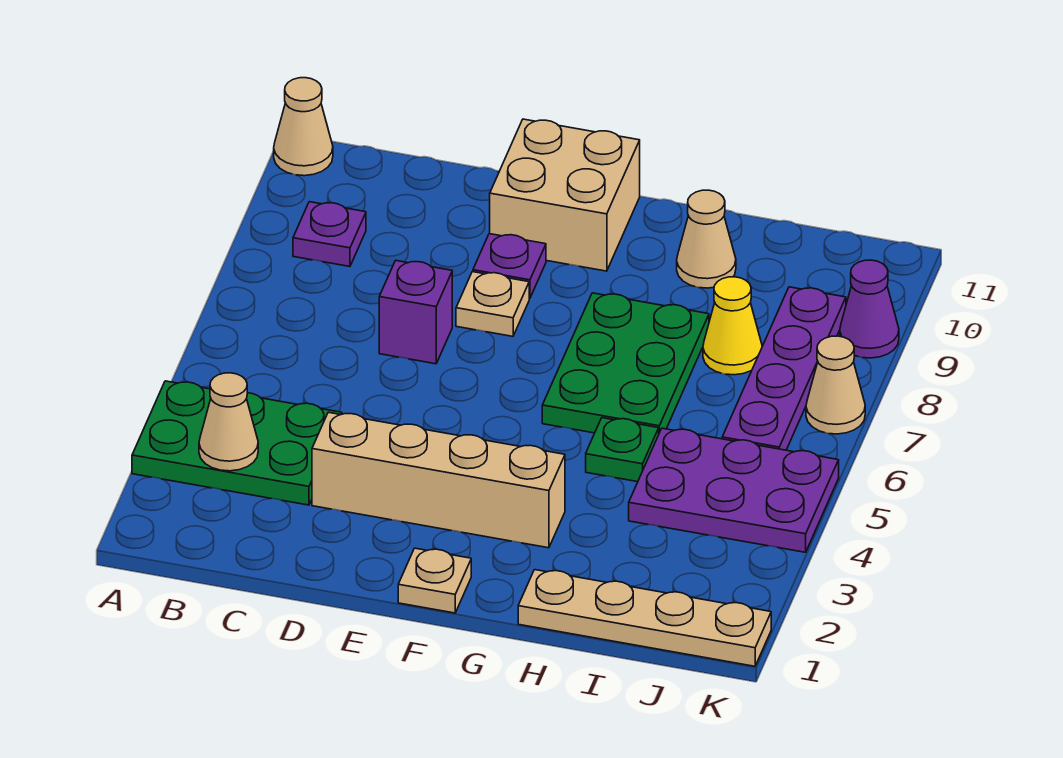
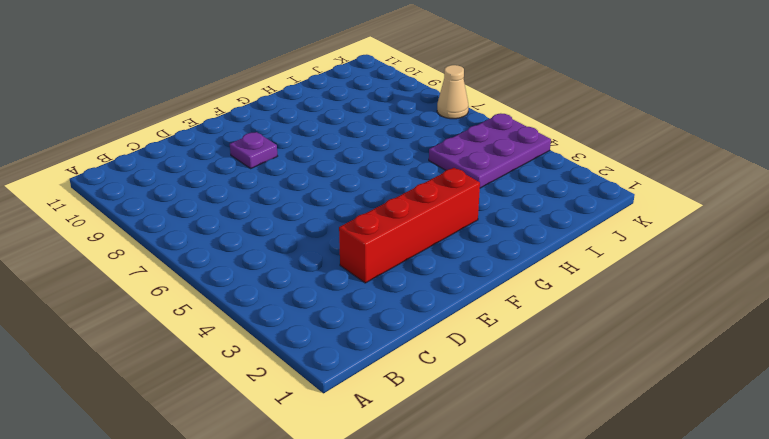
red 1x4 brick [339,168,480,283] -> tan 1x4 brick [312,412,565,548]
none -> green 2x3 plate [132,381,342,505]
none -> tan 1x1 cone [274,78,333,176]
none -> purple 1x1 plate [293,202,366,267]

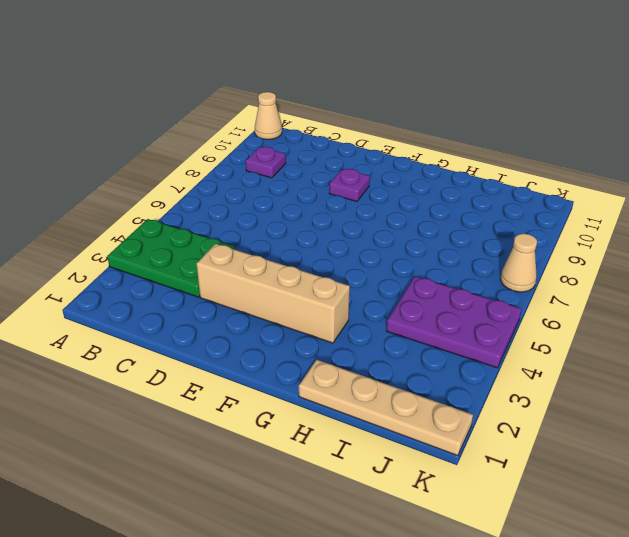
none -> purple 1x1 brick [379,260,452,364]
none -> tan 1x1 plate [456,272,529,336]
none -> tan 2x2 brick [490,119,640,271]

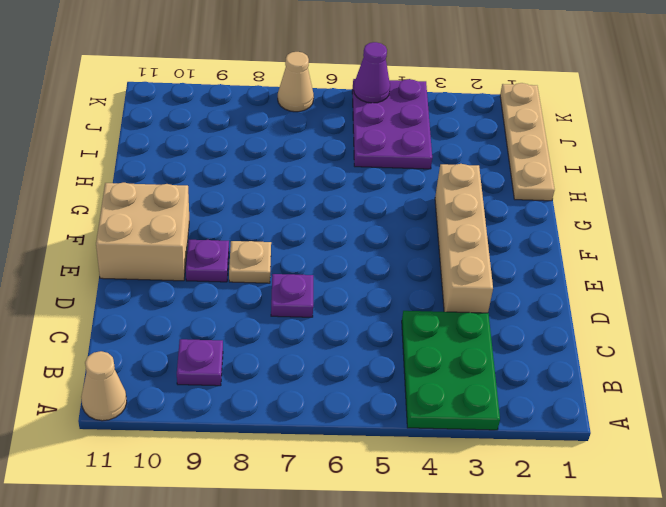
purple 1x1 plate [271,274,313,317] -> purple 1x1 brick [379,260,452,364]
purple 1x1 cone [354,42,390,103] -> purple 1x1 cone moved to [840,260,899,358]
none -> tan 1x1 plate [398,548,471,613]
none -> green 2x3 plate [542,293,709,433]
none -> green 1x1 plate [586,418,659,482]

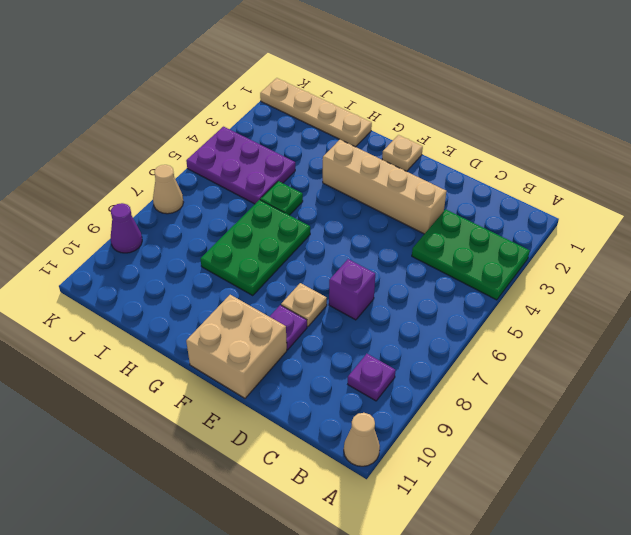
none -> tan 1x1 cone [677,190,736,288]
none -> yellow 1x1 cone [703,277,762,375]
none -> purple 1x4 plate [722,287,846,450]

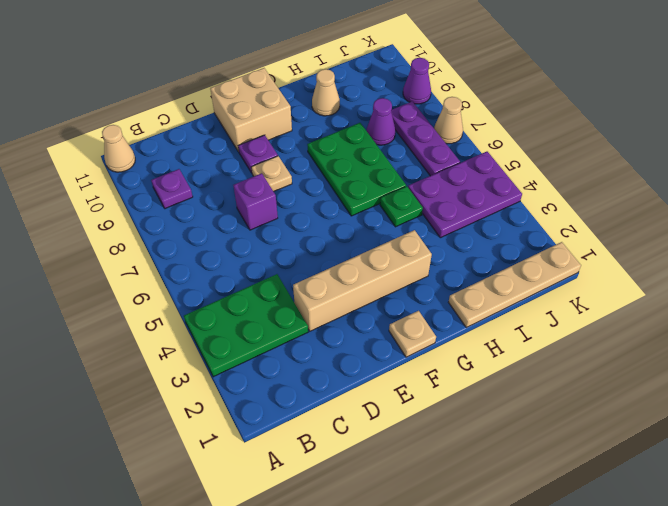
purple 1x1 cone [367,98,395,145] -> yellow 1x1 cone [703,277,762,375]
purple 1x3 plate [391,101,460,176] -> purple 1x4 plate [722,287,846,450]
none -> tan 1x1 cone [199,373,258,471]

